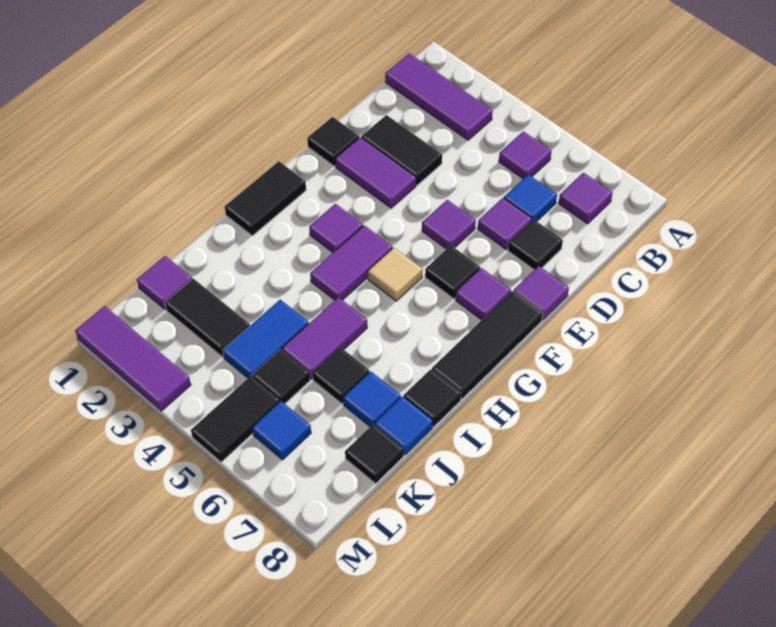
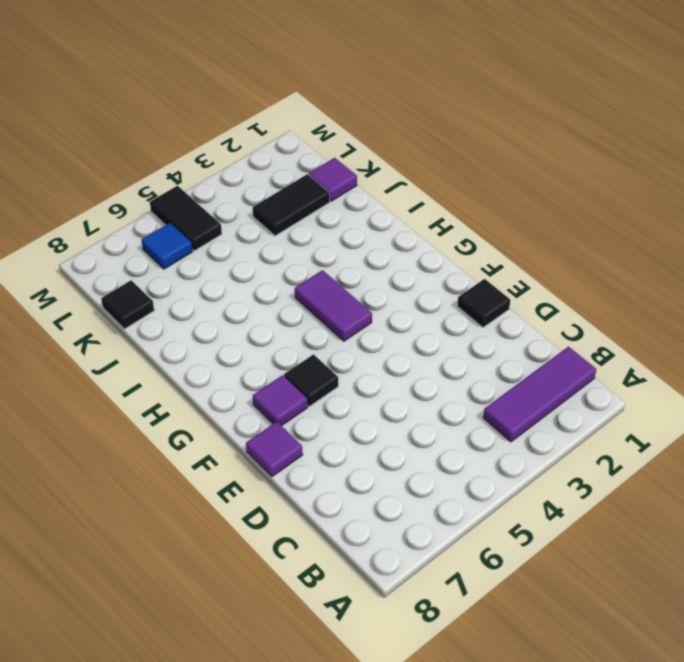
none -> purple 1x1 tile [499,131,551,179]
none -> purple 1x1 tile [559,173,613,224]
none -> blue 1x1 tile [504,175,557,221]
none -> black 1x2 tile [362,115,442,185]

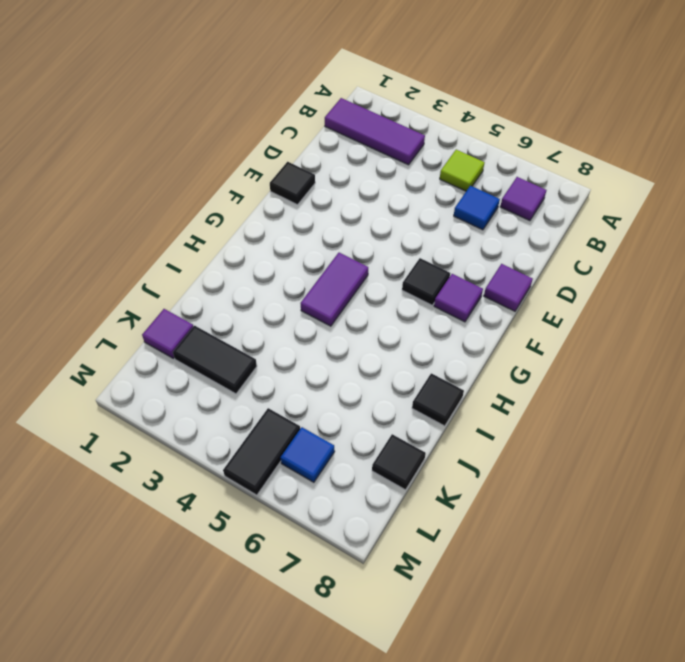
lime 1x1 tile [440,150,485,191] -> purple 1x1 tile [499,131,551,179]
none -> black 1x2 tile [362,115,442,185]
none -> purple 1x1 tile [478,198,532,250]
none -> black 1x1 tile [508,219,563,270]
none -> purple 1x2 tile [335,137,416,208]

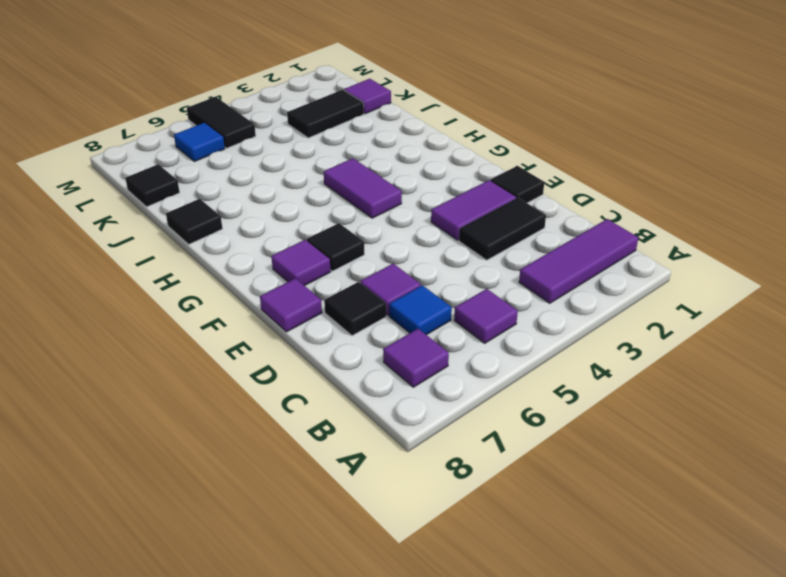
none -> purple 1x1 tile [422,200,476,249]
none -> black 1x3 tile [432,291,543,399]
none -> black 1x2 tile [225,162,306,236]
none -> purple 1x1 tile [309,204,363,252]

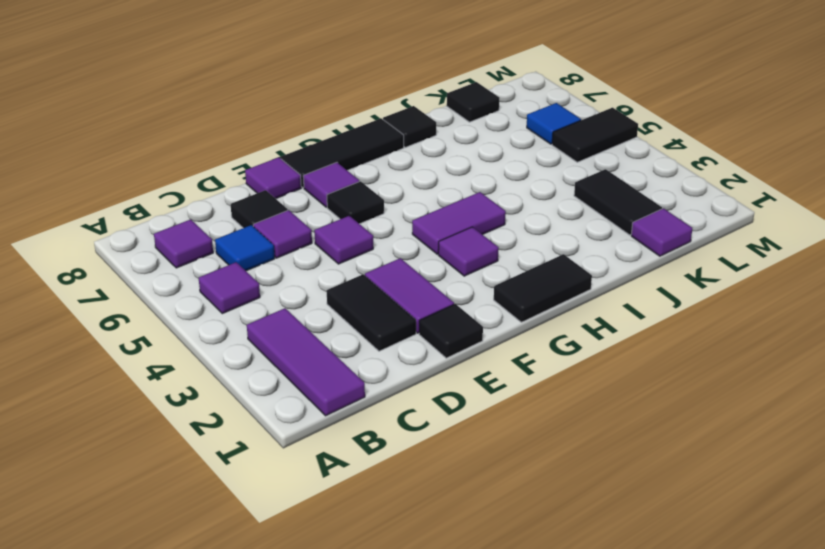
none -> tan 1x1 tile [368,248,423,301]
none -> purple 1x2 tile [282,297,367,379]
none -> blue 1x2 tile [223,300,309,378]
none -> black 1x1 tile [312,347,369,404]

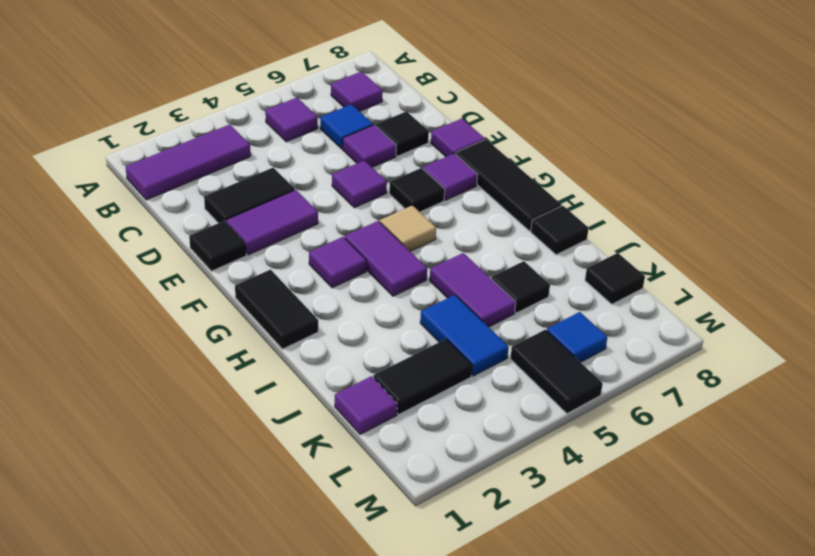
none -> blue 1x1 tile [343,372,401,427]
none -> blue 1x1 tile [375,396,433,455]
none -> black 1x1 tile [252,349,310,404]
none -> purple 1x3 tile [75,306,191,411]

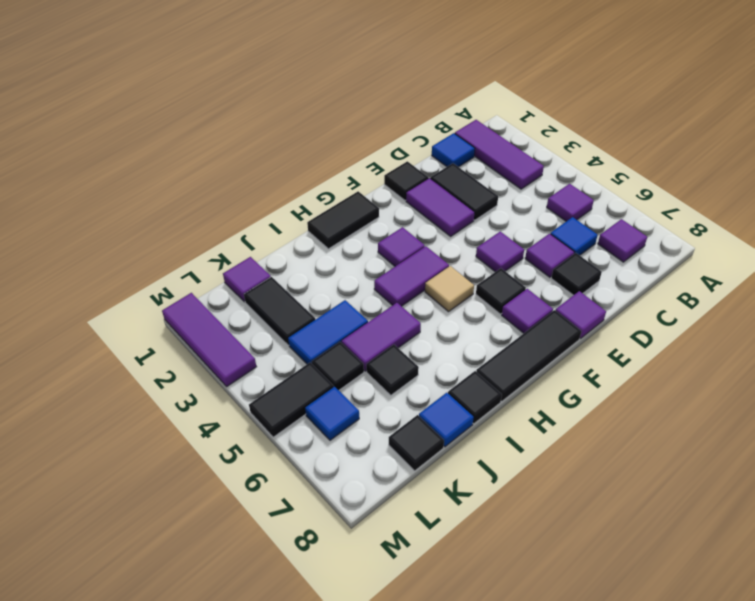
blue 1x1 tile [432,133,475,167] -> blue 1x1 tile moved to [343,372,401,427]

